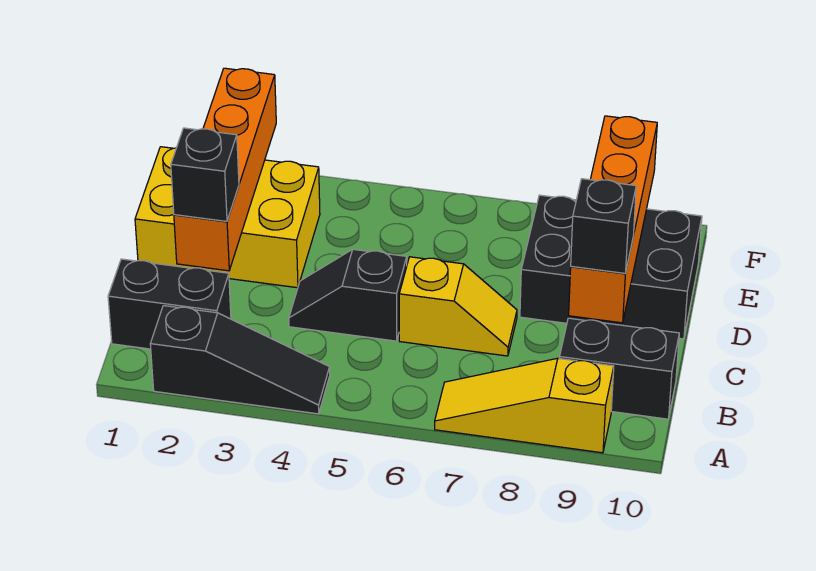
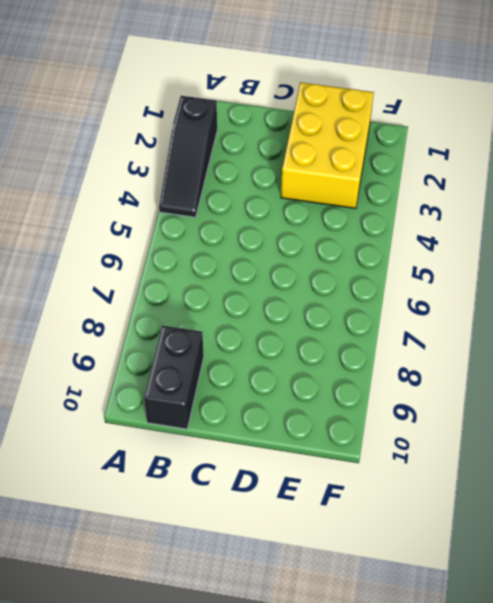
none -> yellow 1x3 slope [435,358,614,453]
none -> black 1x2 brick [108,259,231,349]
none -> black 1x2 slope [289,249,407,341]

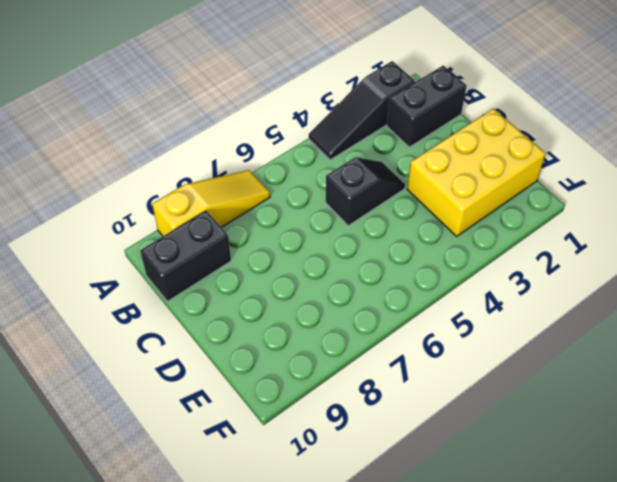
none -> yellow 1x2 slope [399,257,517,356]
none -> black 2x3 brick [520,195,702,339]
none -> orange 1x4 brick [174,68,276,271]

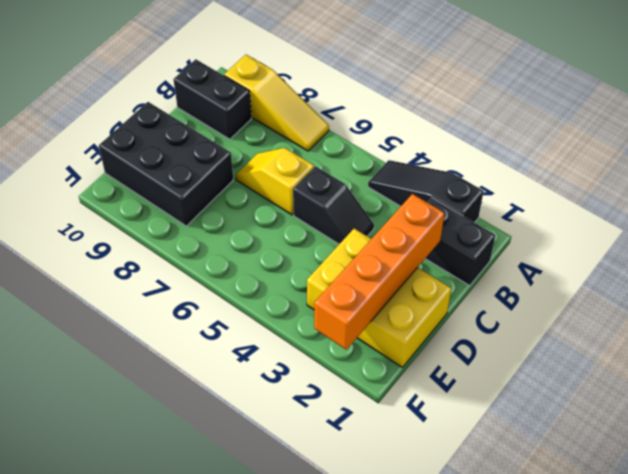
none -> orange 1x4 brick [569,116,657,323]
none -> black 1x1 brick [171,128,239,221]
none -> black 1x1 brick [571,179,636,274]

